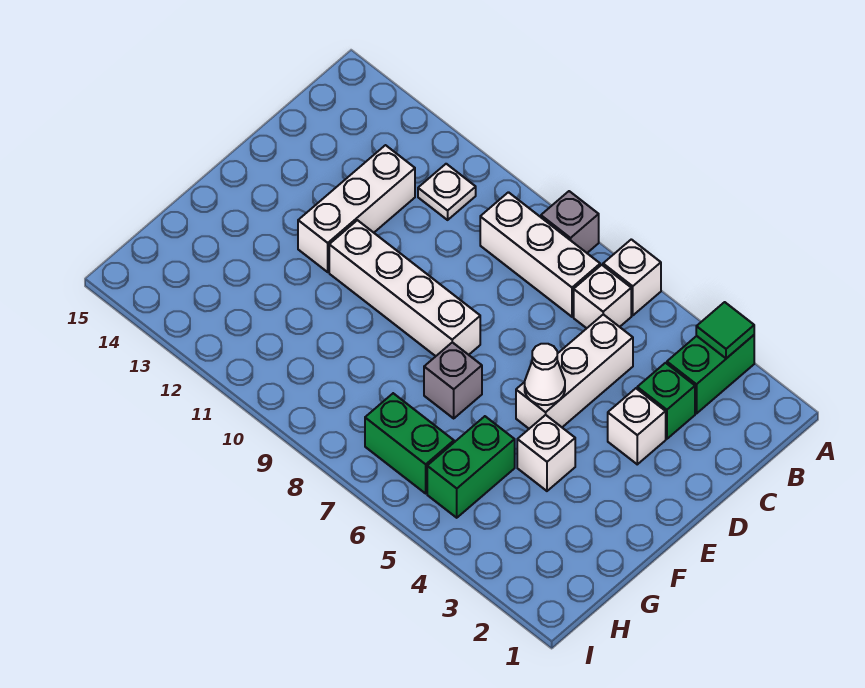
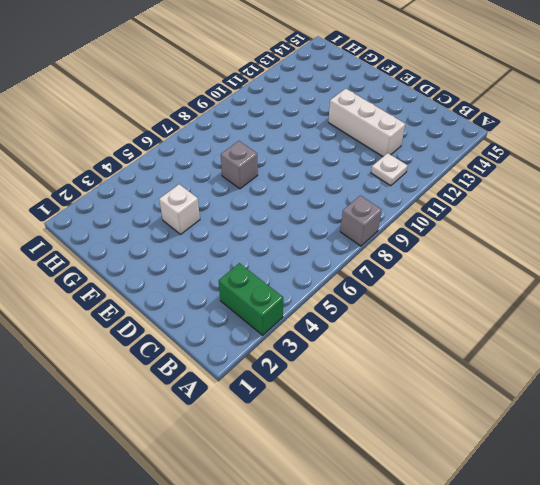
none -> white 1x1 brick [603,239,661,315]
none -> white 1x1 brick [574,265,631,328]
none -> white 1x3 brick [480,192,600,317]

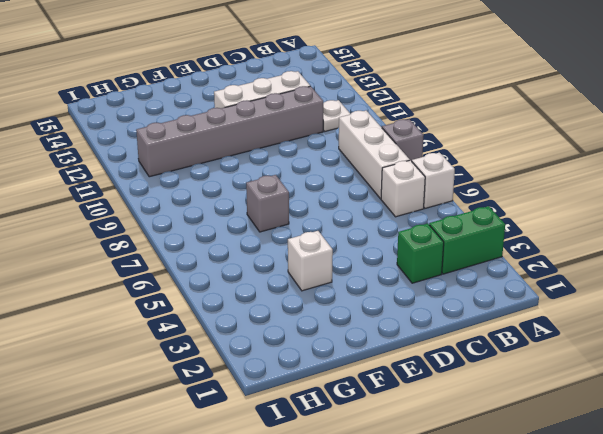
grey 1x6 brick [136,86,323,177] -> white 1x4 brick [329,220,480,356]
none -> white 1x3 brick [516,314,633,429]
none -> white 1x1 brick [608,388,666,464]
none -> green 1x2 brick [427,416,515,518]

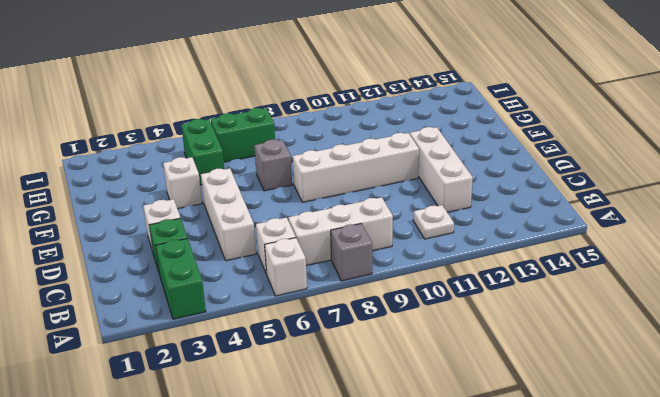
none -> green 1x1 tile [696,302,754,358]
none -> white 1x1 cone [525,344,565,405]

